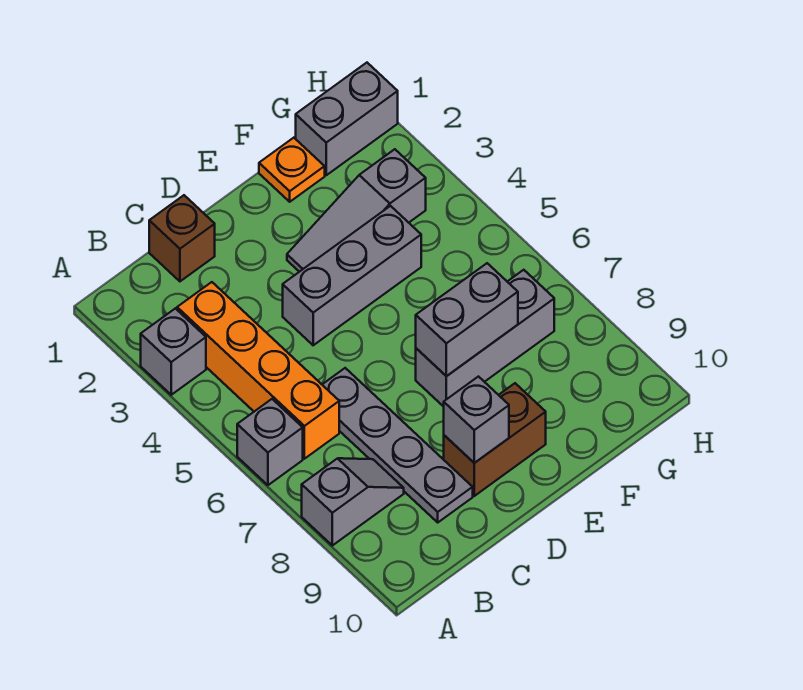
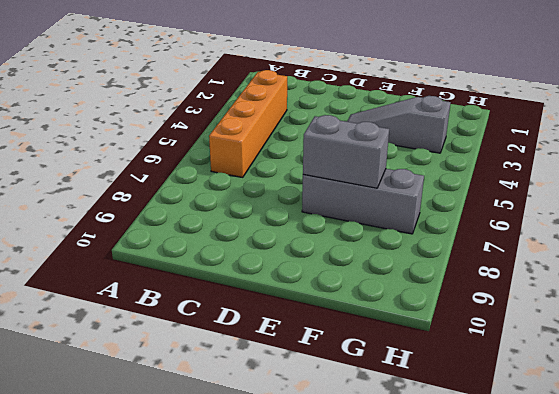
none -> grey 1x1 brick [141,308,206,395]
none -> grey 1x1 brick [237,399,303,485]
none -> grey 1x2 slope [302,458,404,545]

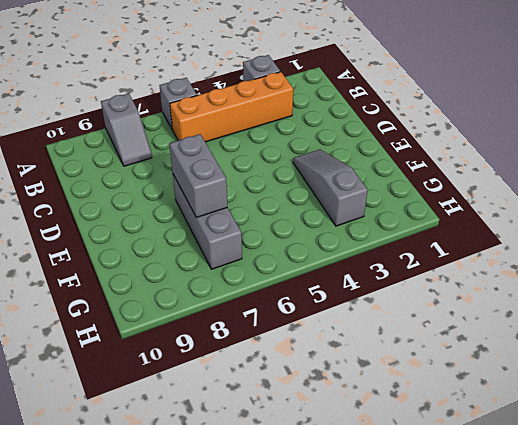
none -> brown 1x1 brick [149,195,215,281]
none -> grey 1x4 plate [322,368,473,522]
none -> grey 1x3 brick [283,206,421,345]

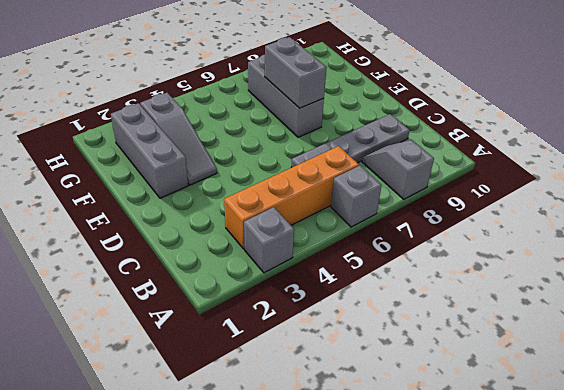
grey 1x3 brick [111,103,188,198] -> grey 1x3 brick moved to [283,206,421,345]
none -> brown 1x1 brick [149,195,215,281]
none -> brown 1x2 brick [444,383,546,496]
none -> orange 1x1 plate [259,138,325,202]

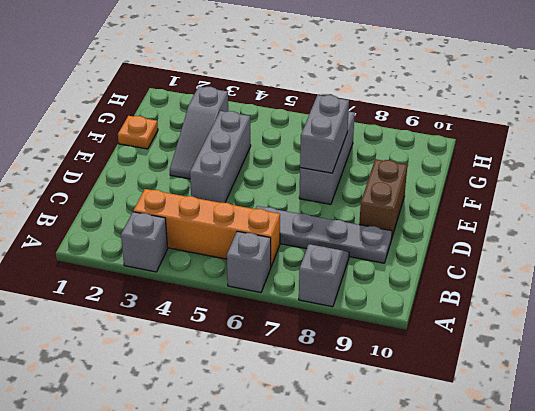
none -> brown 1x1 brick [149,195,215,281]
none -> grey 1x2 brick [296,63,398,175]
none -> grey 1x1 brick [444,377,509,463]

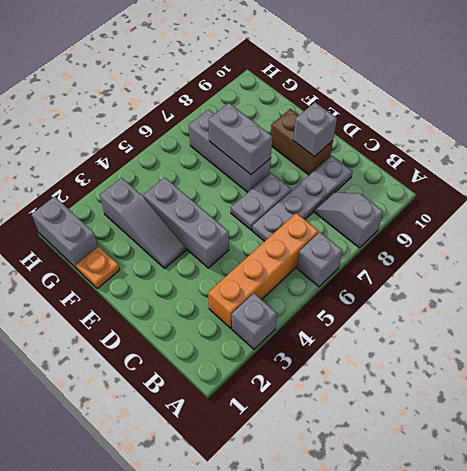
grey 1x2 plate [231,173,292,230] -> none
none -> brown 1x1 brick [149,195,215,281]

